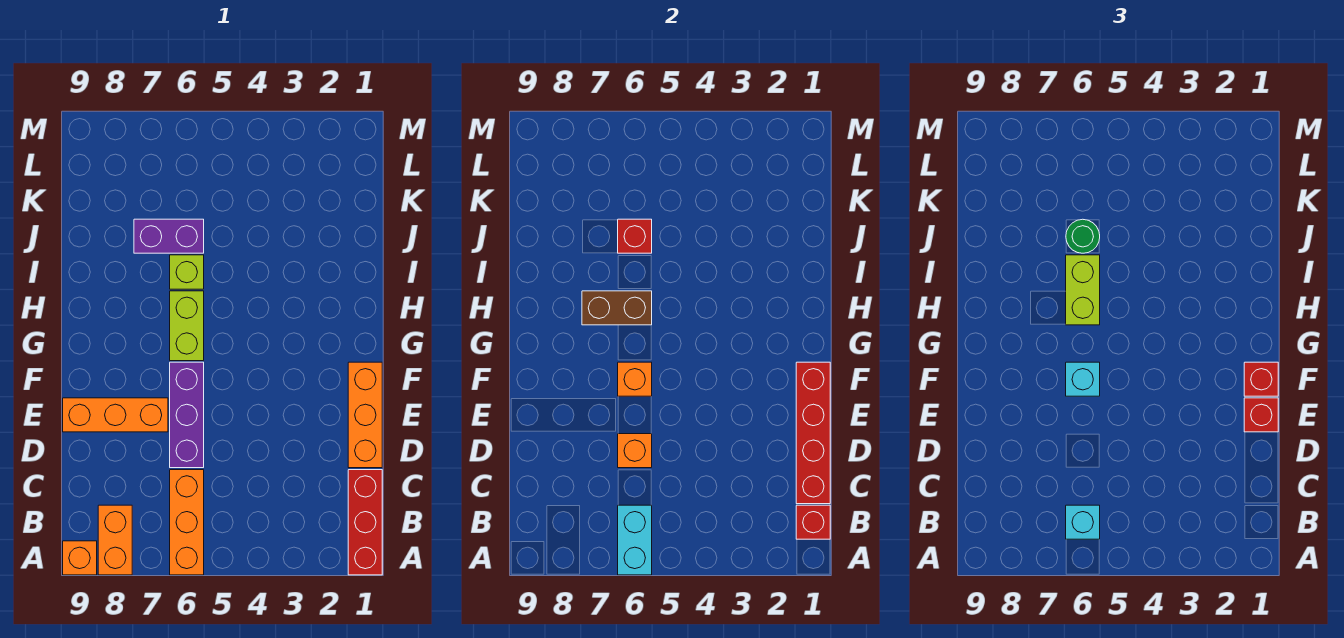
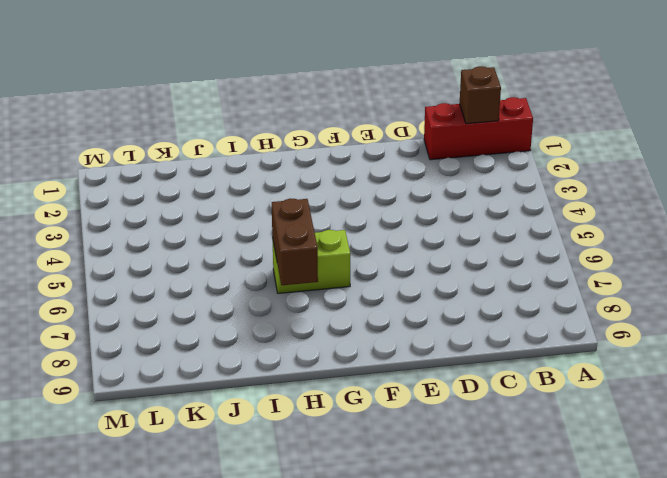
brown 1x1 brick [460,66,501,124] -> red 1x1 brick [796,505,830,539]
none -> orange 1x3 brick [170,470,204,575]
none -> orange 1x2 brick [98,505,132,575]
none -> orange 1x1 brick [63,541,97,575]

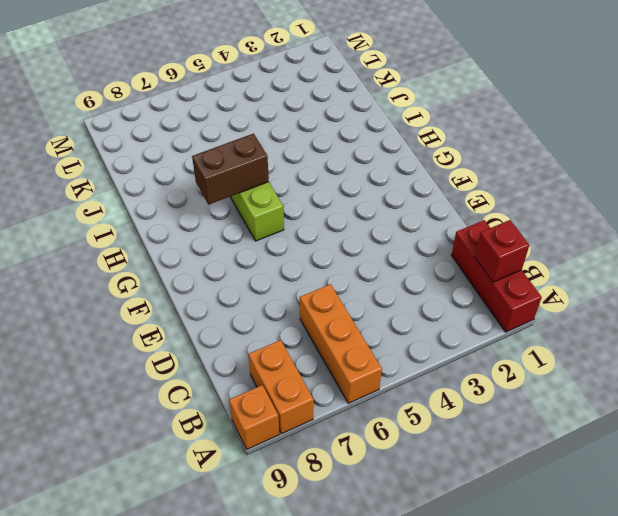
none -> orange 1x3 brick [348,362,382,468]
none -> purple 1x3 brick [170,362,204,468]
none -> orange 1x3 brick [63,398,168,432]

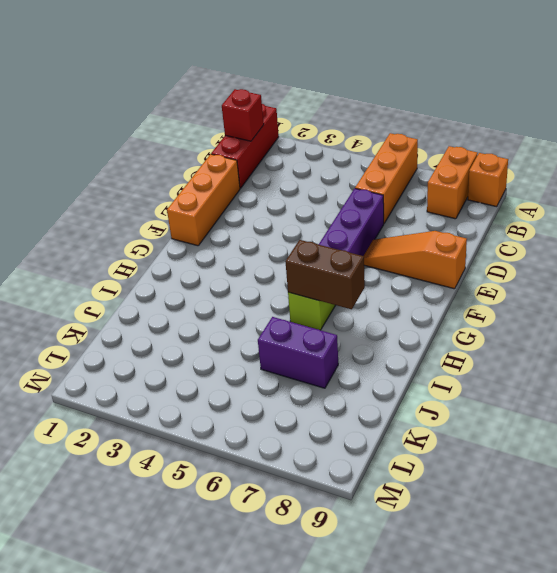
orange 1x3 slope [364,231,467,289] -> orange 1x3 brick [63,398,168,432]
none -> lime 1x1 brick [170,255,204,289]
none -> cyan 1x2 brick [618,505,652,575]
none -> red 1x4 brick [796,362,830,504]

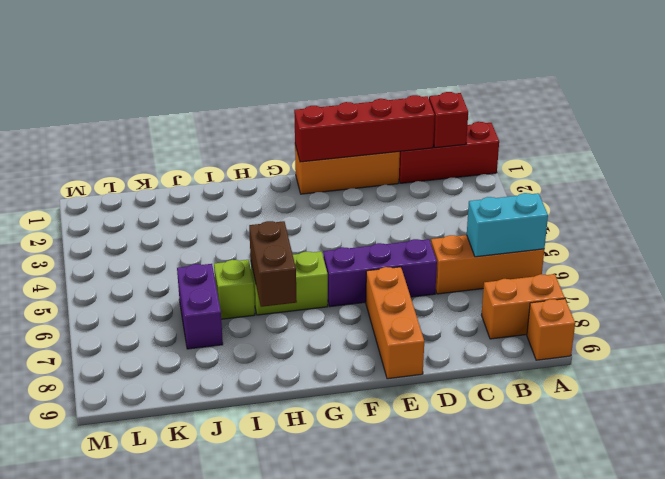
none -> orange 1x1 brick [618,434,652,468]
none -> orange 1x1 brick [618,362,652,396]
none -> red 1x1 brick [618,219,652,253]

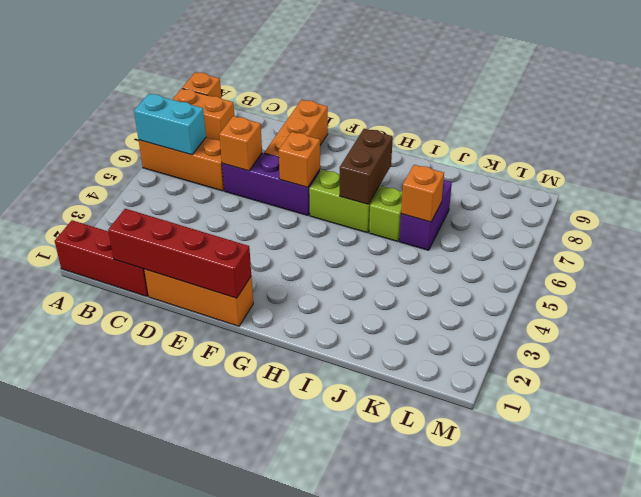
orange 1x1 brick [401,165,444,222] -> red 1x1 brick [618,219,652,253]
none -> red 1x1 brick [796,505,830,539]
none -> cyan 1x1 brick [1066,505,1100,539]
none -> red 1x1 brick [1244,398,1278,432]

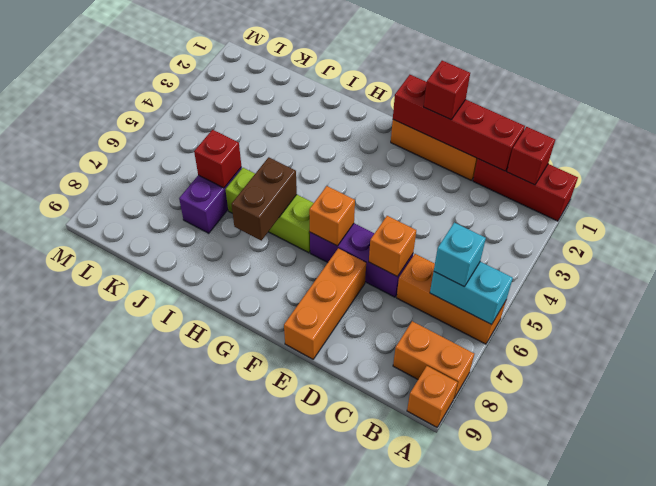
none -> red 1x1 brick [1244,362,1278,396]
none -> cyan 1x1 brick [1066,362,1100,396]
none -> lime 1x2 brick [1066,255,1100,325]

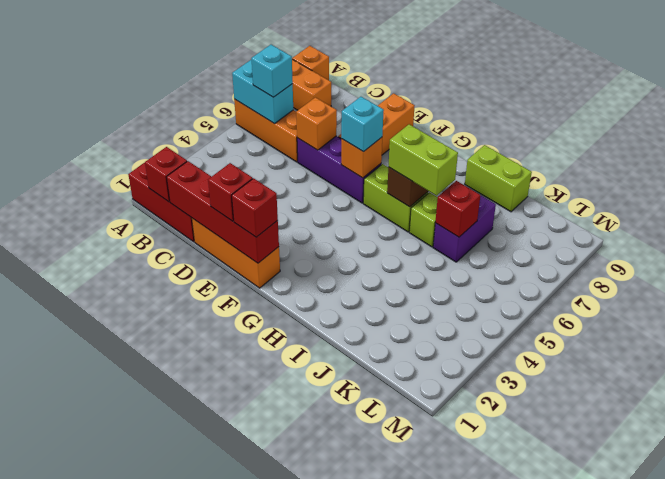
lime 1x2 brick [465,145,532,212] -> none
none -> green 1x1 round brick [1066,219,1100,253]

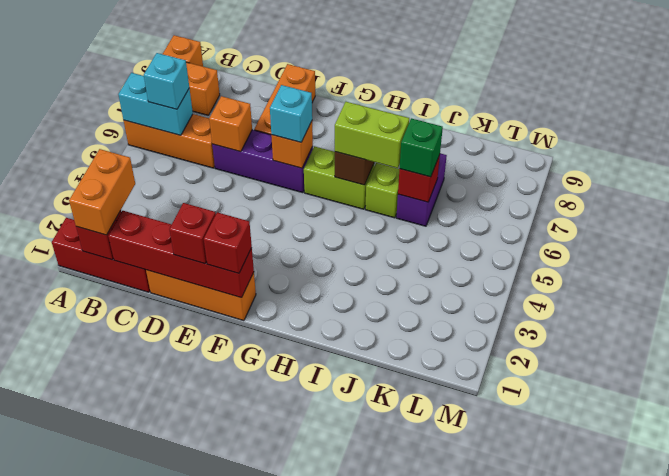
orange 1x2 brick [69,149,135,235] -> none
green 1x1 brick [400,118,443,177] -> green 1x1 round brick [1066,219,1100,253]

